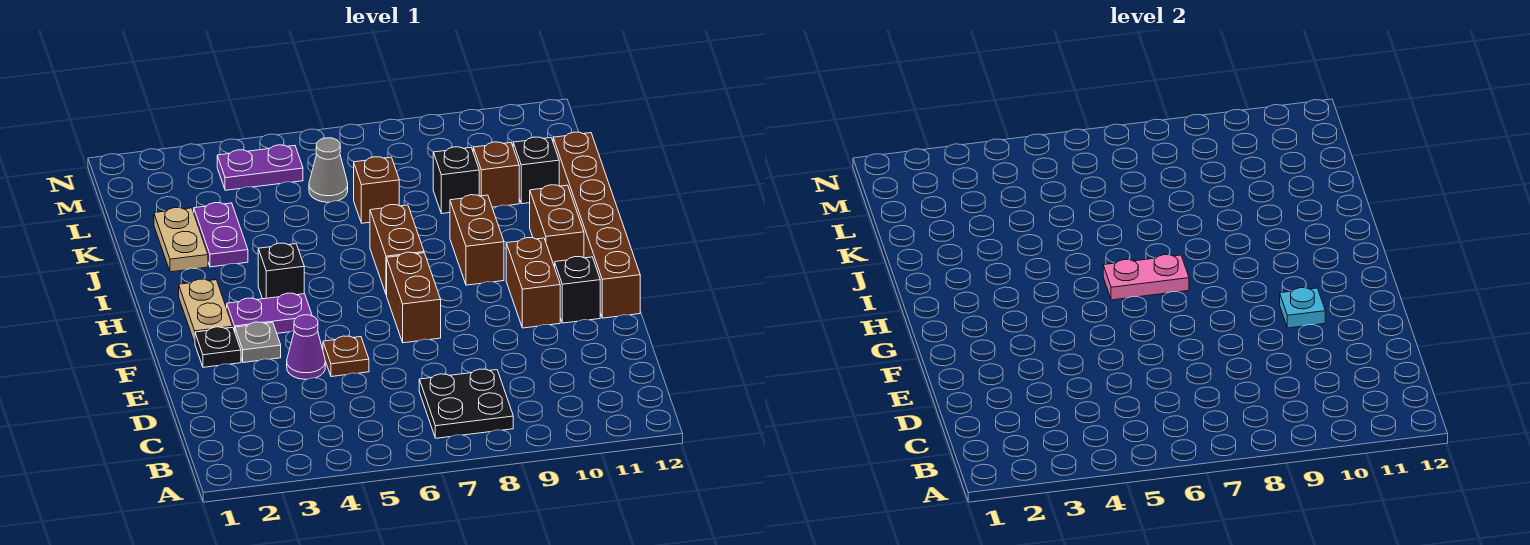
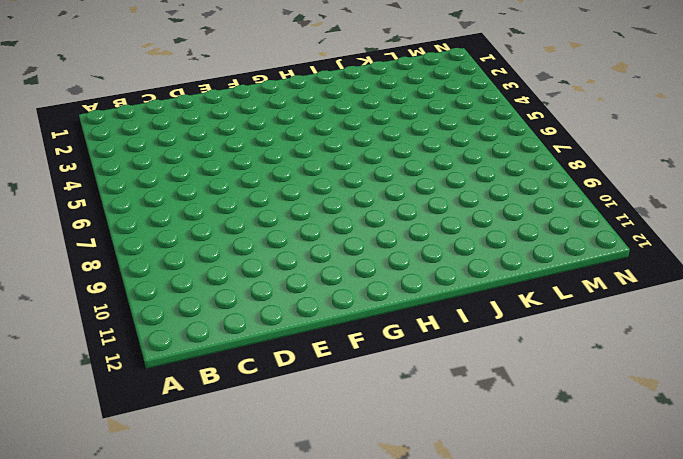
none -> black 2x2 plate [419,369,513,438]
none -> purple 1x1 cone [287,315,325,379]
none -> brown 1x1 plate [323,336,369,377]

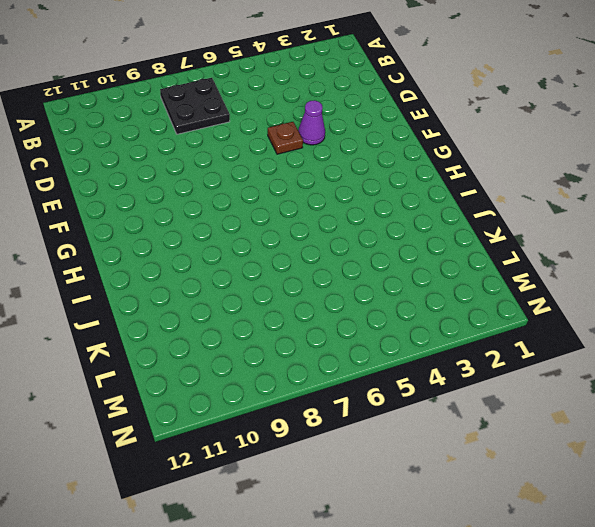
none -> black 1x1 plate [195,327,241,367]
none -> grey 1x1 plate [235,322,281,362]
none -> brown 1x2 brick [387,252,441,343]

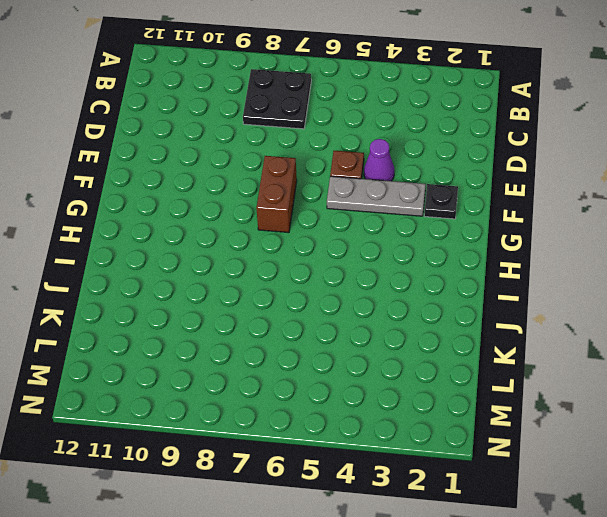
grey 1x3 plate [327,176,426,216] -> grey 1x1 plate [235,322,281,362]
none -> brown 1x2 brick [506,238,560,328]
none -> black 1x1 brick [555,257,600,323]
none -> brown 1x6 brick [553,132,640,318]

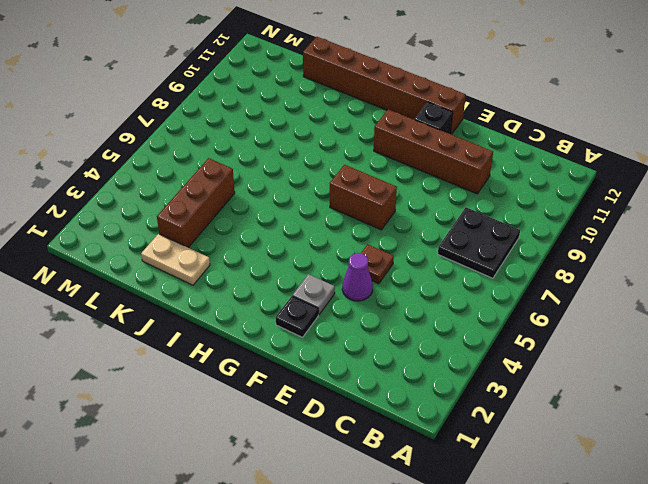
brown 1x4 brick [374,109,493,194] -> brown 1x2 brick [506,238,560,328]
brown 1x3 brick [157,158,235,248] -> purple 1x2 plate [194,203,248,267]
none -> tan 1x2 plate [179,279,233,343]
none -> purple 1x2 plate [227,293,312,333]
none -> black 1x1 brick [258,243,304,299]

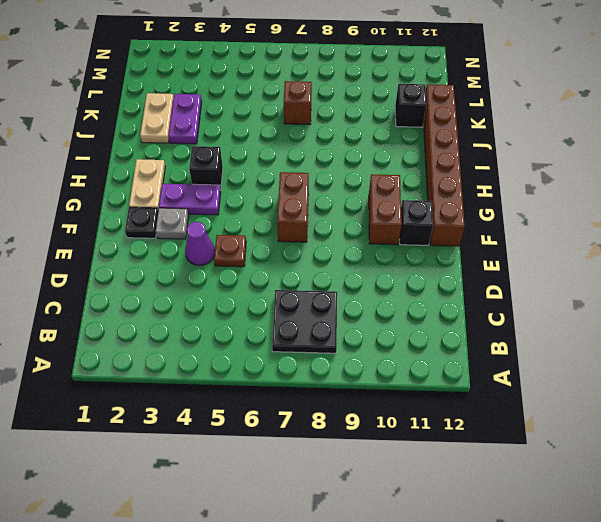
none -> brown 1x2 brick [370,205,424,295]
none -> brown 1x2 brick [450,195,504,285]
none -> brown 1x2 brick [530,185,584,267]

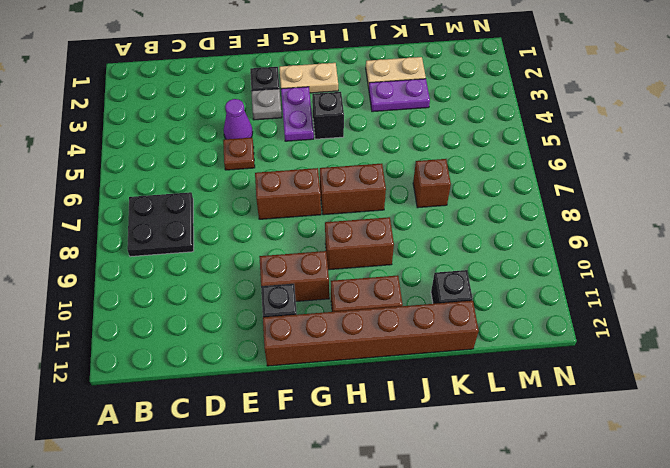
none -> black 1x1 brick [433,147,479,214]
none -> brown 1x1 brick [473,142,519,207]
none -> grey 1x1 cone [309,138,348,202]

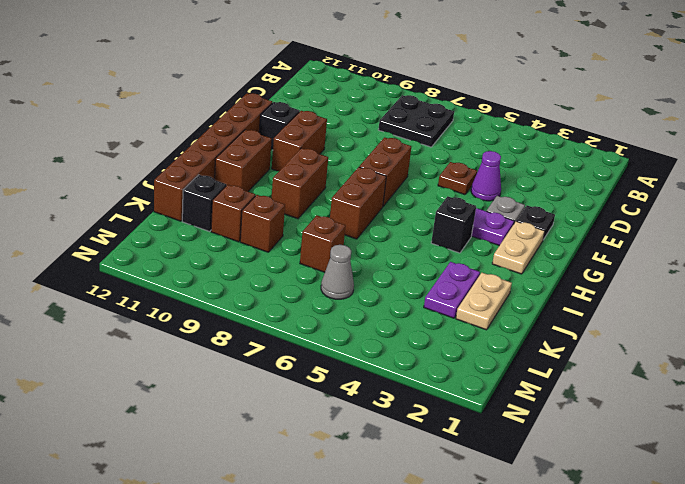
brown 1x1 brick [240,195,285,252] -> black 1x1 brick [433,147,479,214]
none -> purple 1x2 plate [217,145,303,190]
none -> cyan 1x1 plate [1280,288,1325,328]
none -> pink 1x2 plate [1103,255,1189,300]

